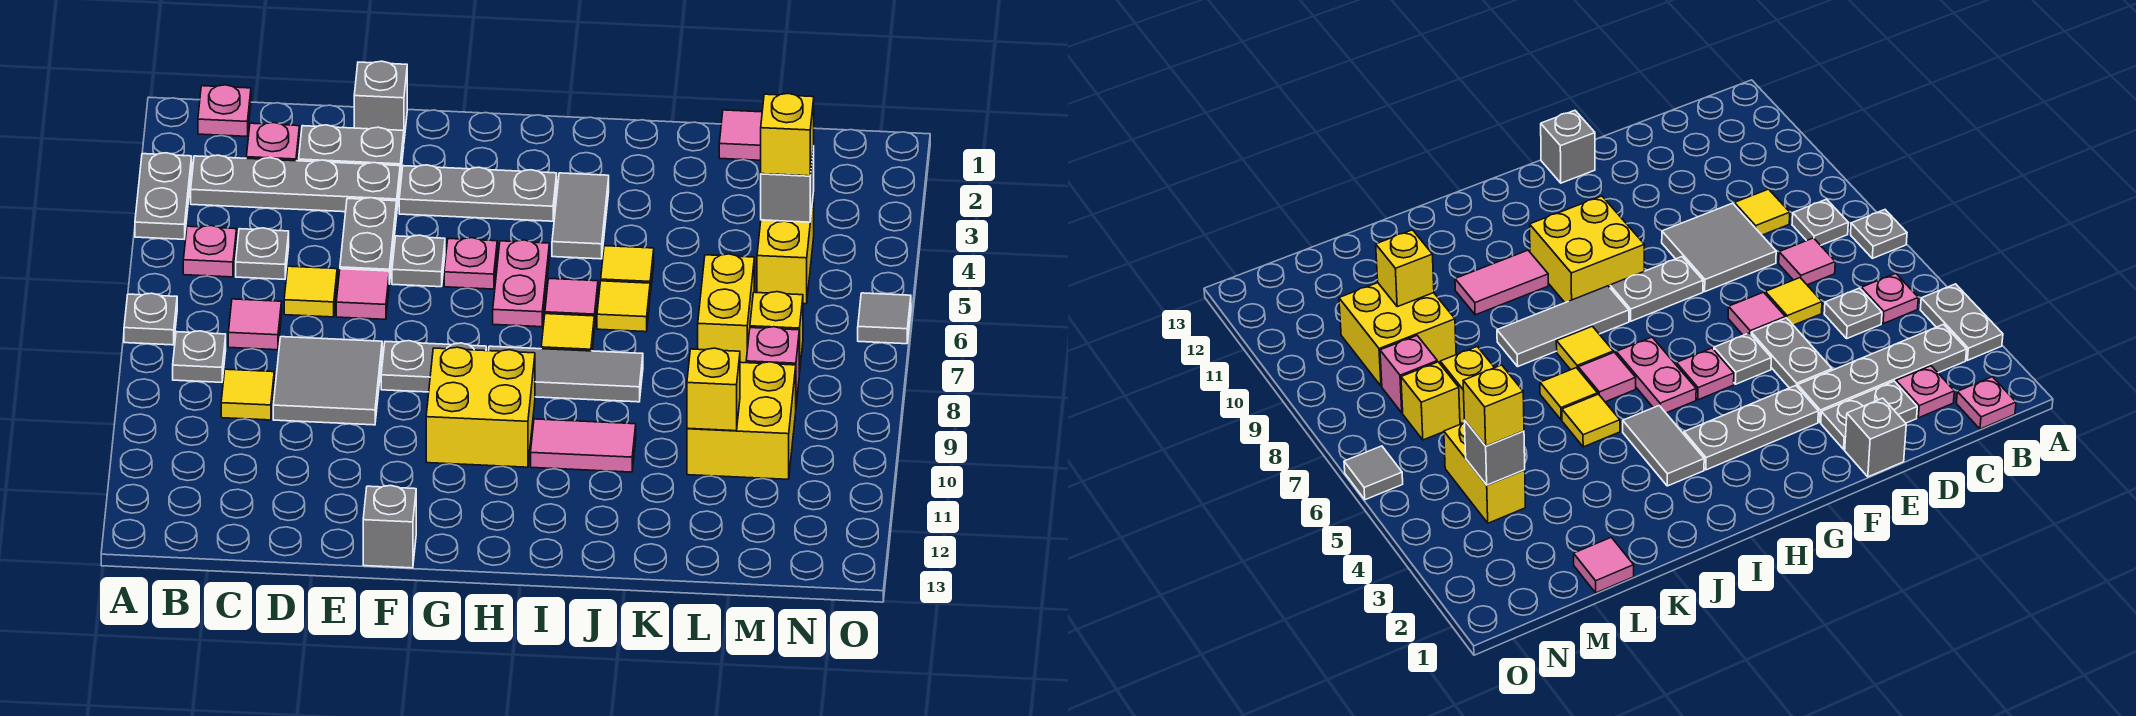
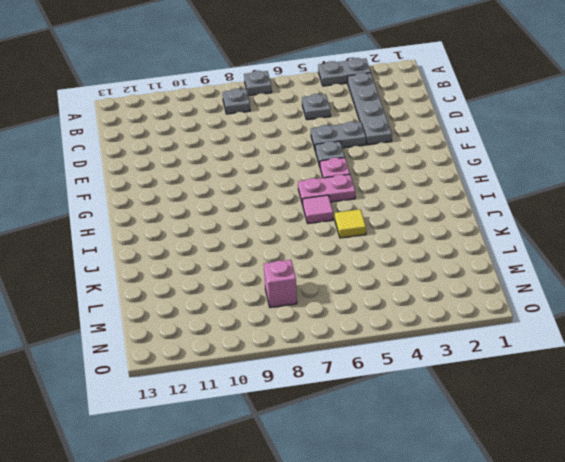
none -> pink 1x1 plate [198,85,251,136]
none -> pink 1x1 plate [183,226,237,277]
none -> pink 1x1 plate [246,123,300,161]
none -> pink 1x1 tile [228,299,282,350]

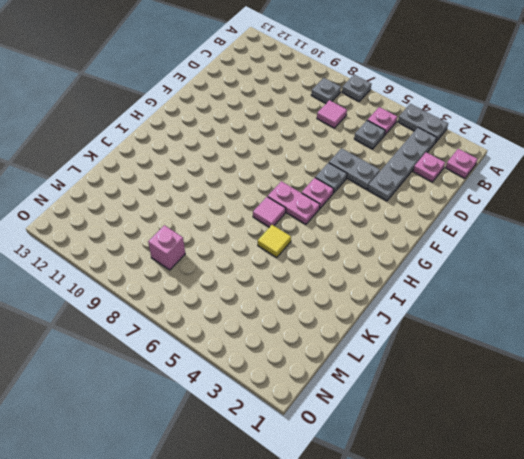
none -> yellow 1x1 tile [221,369,274,420]
none -> grey 1x2 plate [299,125,404,177]
none -> yellow 1x1 tile [284,266,337,317]
none -> grey 2x2 tile [273,337,382,425]

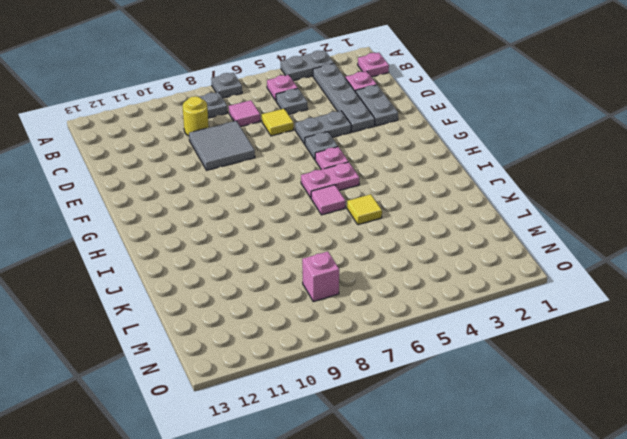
yellow 1x1 round brick [183,96,209,136] -> yellow 1x1 tile [221,369,274,420]
none -> grey 1x1 brick [354,61,407,139]
none -> pink 1x1 tile [336,269,389,319]
none -> grey 1x3 plate [399,165,557,221]
none -> grey 1x2 plate [381,341,486,392]

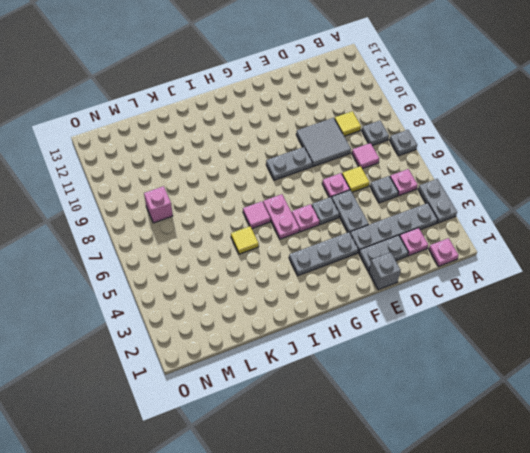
pink 1x1 plate [322,173,350,198] -> pink 1x1 tile [336,269,389,319]
none -> grey 1x1 brick [363,485,416,568]
none -> yellow 2x2 brick [426,347,535,467]
none -> grey 1x3 tile [489,346,643,402]
none -> grey 1x2 tile [552,173,609,259]

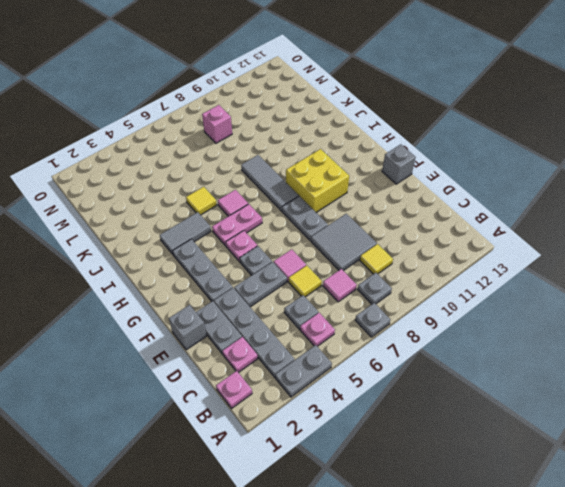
none -> yellow 1x1 tile [541,314,594,351]
none -> pink 1x2 tile [531,419,636,472]
none -> yellow 1x1 tile [597,281,650,332]
none -> pink 1x1 tile [719,110,762,160]

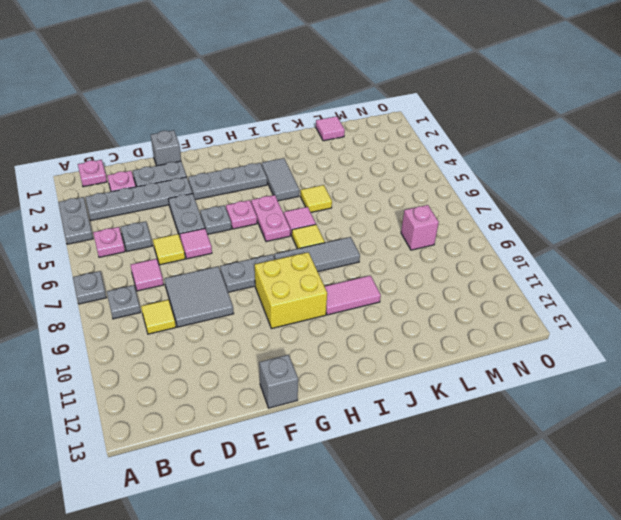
none -> yellow 1x1 tile [597,281,650,332]
none -> yellow 1x2 brick [698,254,754,363]
none -> yellow 2x2 brick [687,362,796,479]
none -> yellow 1x2 brick [757,193,814,304]

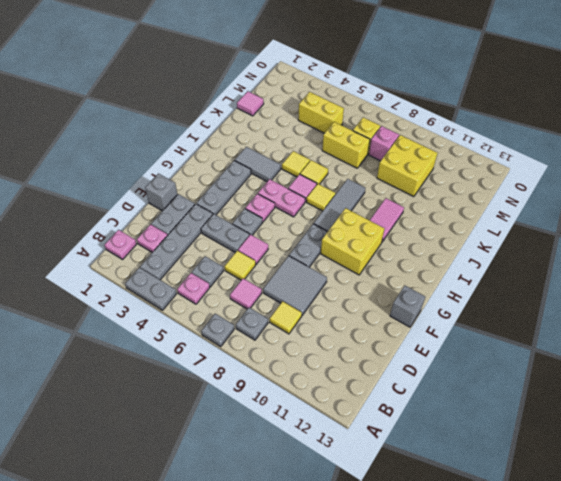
none -> grey 1x1 tile [858,293,911,344]
none -> yellow 1x1 brick [687,348,740,431]
none -> grey 1x1 brick [761,146,814,222]
none -> yellow 1x1 brick [761,93,814,176]

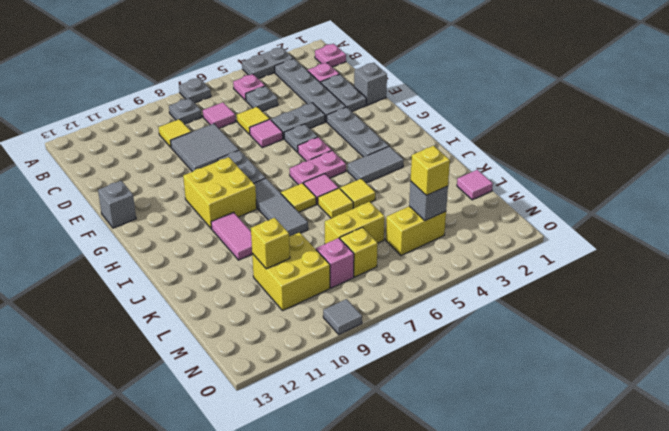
grey 1x1 tile [323,299,362,334] -> grey 1x1 tile moved to [858,293,911,344]

